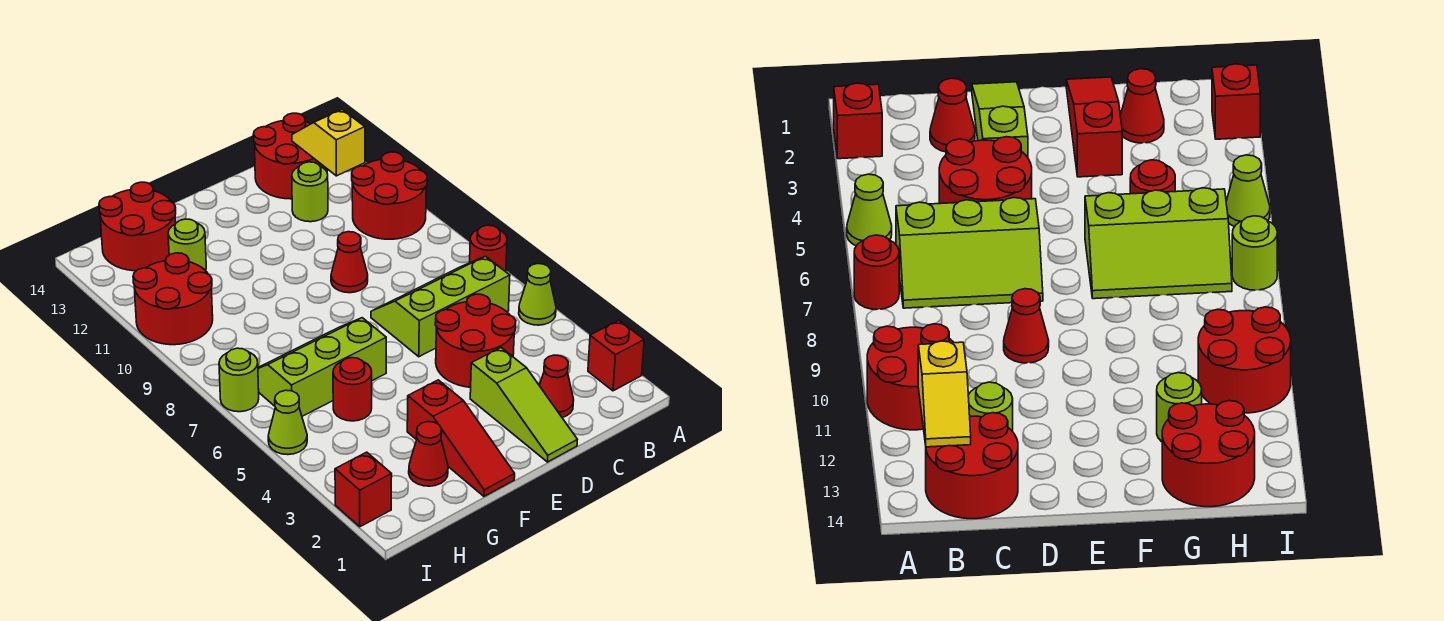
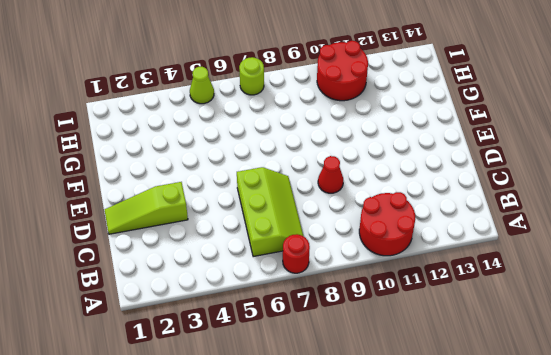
none -> red 1x1 brick [588,320,644,391]
none -> lime 1x1 cone [519,264,556,325]
none -> red 2x2 round brick [253,113,327,199]

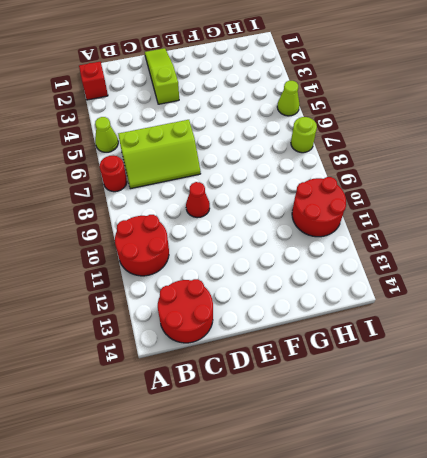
none -> red 1x1 cone [539,355,574,418]
none -> red 2x2 round brick [435,294,516,387]
none -> lime 1x1 round brick [292,162,328,222]

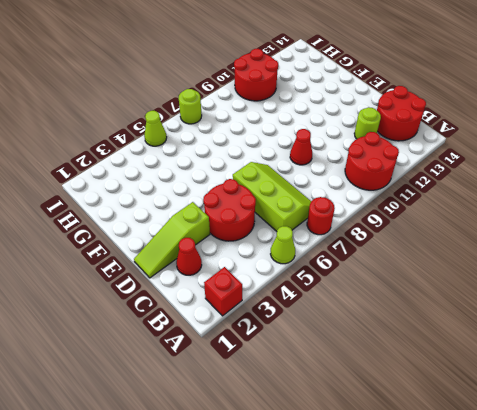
none -> red 1x3 slope [407,380,515,496]
none -> lime 2x3 slope [258,318,386,416]
none -> red 1x1 cone [409,422,448,486]

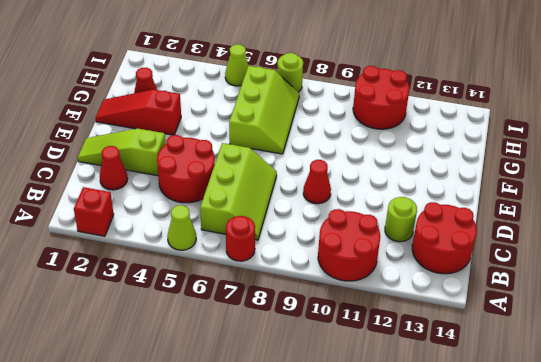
none -> red 1x1 round brick [333,358,372,421]
none -> lime 1x1 round brick [168,219,206,271]
none -> red 2x2 round brick [99,182,176,271]

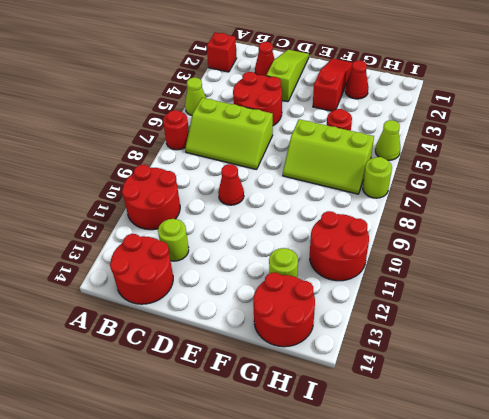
none -> red 1x1 brick [335,452,392,527]
none -> yellow 1x2 slope [292,110,365,176]

